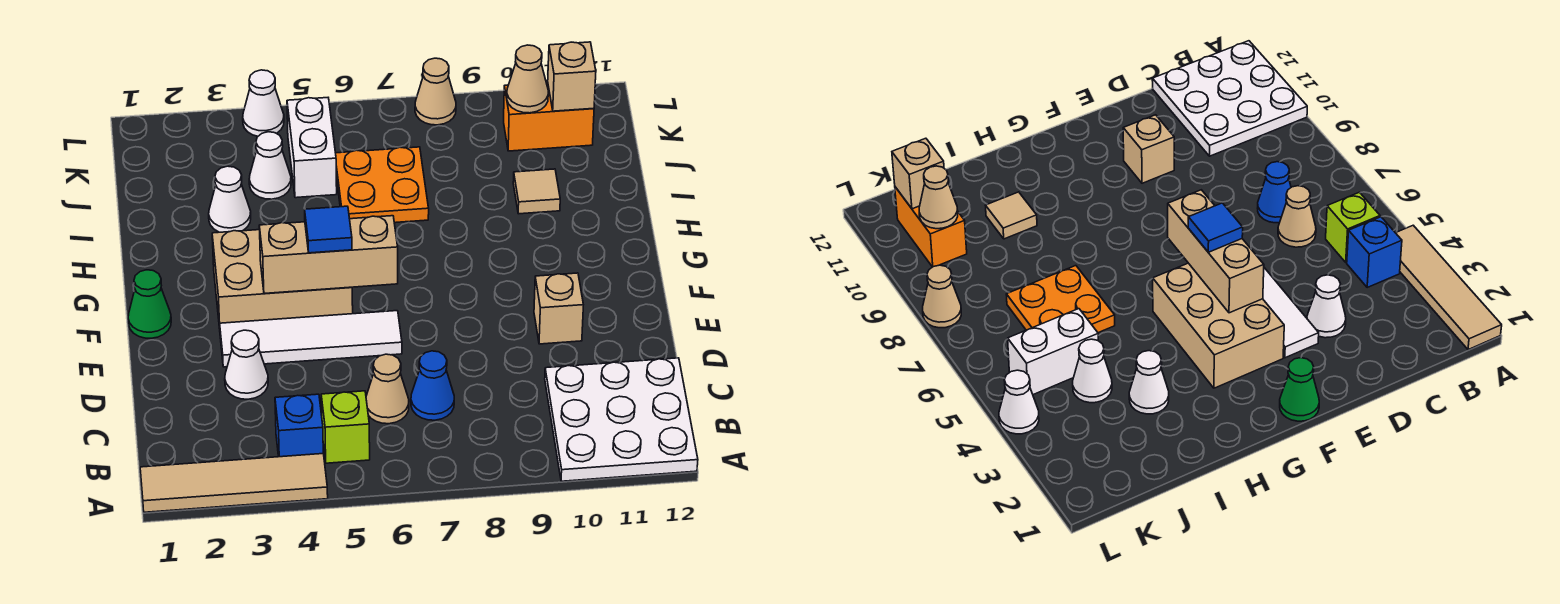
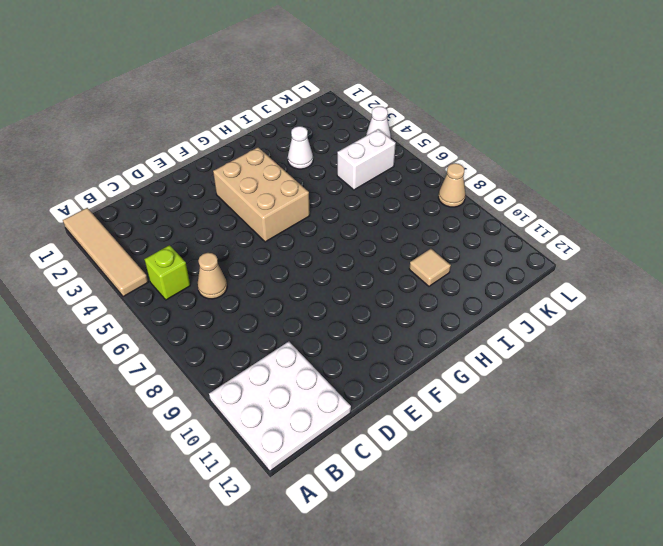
none -> blue 1x1 brick [275,394,323,457]
none -> blue 1x1 cone [411,351,454,420]
none -> white 1x1 cone [225,330,268,399]

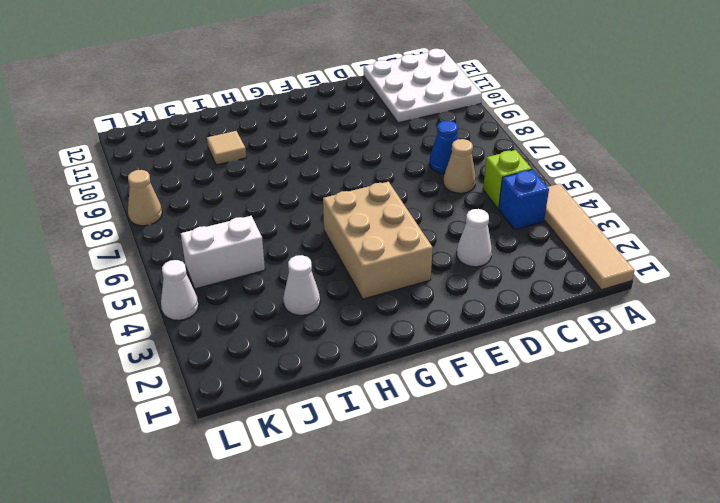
none -> white 1x4 tile [220,311,402,367]
none -> tan 1x1 brick [534,273,583,344]
none -> green 1x1 cone [128,270,171,338]

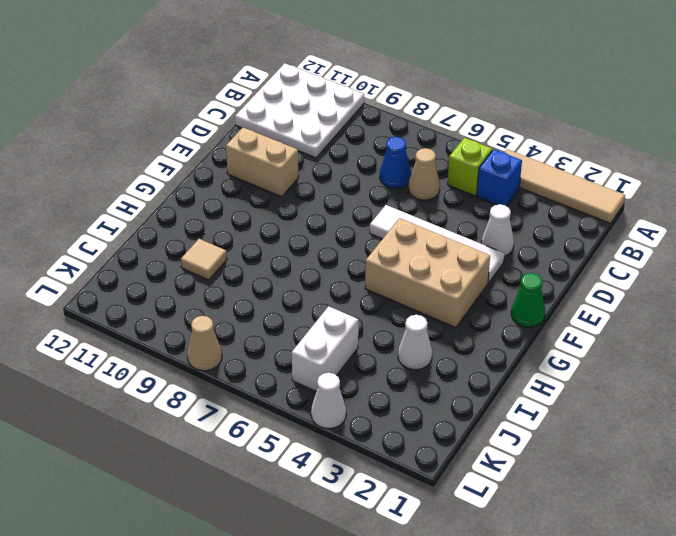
tan 1x2 brick [226,127,298,197] -> tan 1x1 brick [534,273,583,344]
none -> orange 2x2 plate [336,147,429,223]
none -> white 1x1 cone [249,132,291,199]
none -> orange 1x2 brick [504,82,594,151]

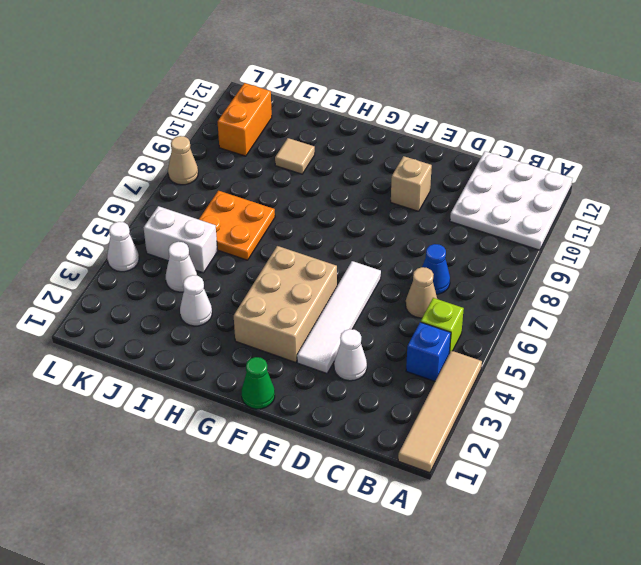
none -> tan 1x3 brick [259,216,398,294]
none -> tan 1x1 cone [507,45,548,113]
none -> tan 1x1 brick [548,42,596,111]

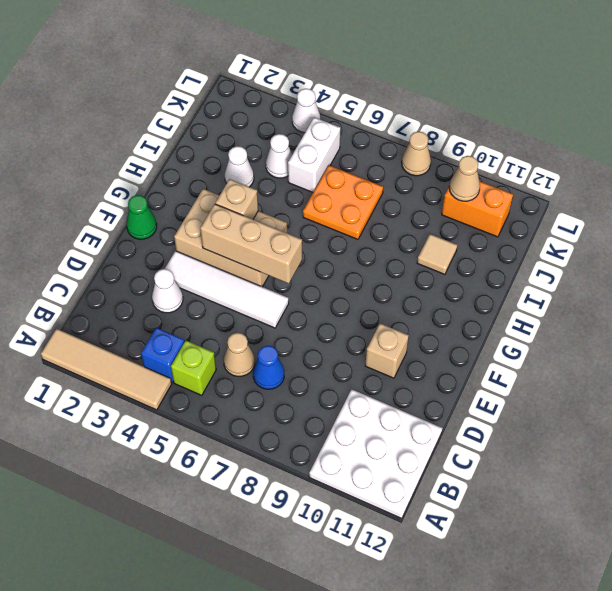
tan 1x1 brick [215,179,258,219] -> tan 1x1 brick moved to [548,42,596,111]
none -> blue 1x1 tile [305,206,352,253]

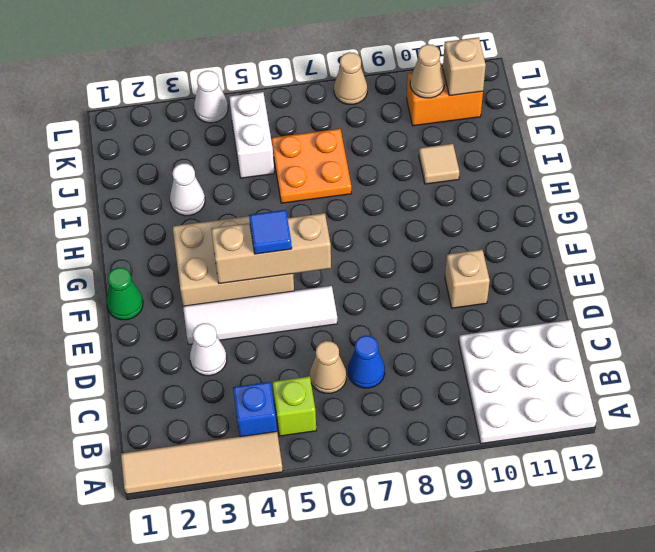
none -> white 1x1 cone [249,132,291,199]

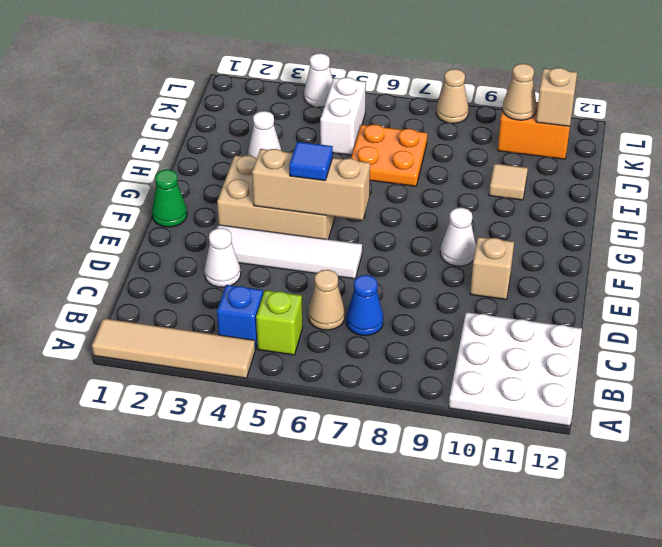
white 1x1 cone [440,208,476,266] -> white 1x1 cone moved to [249,132,291,199]

